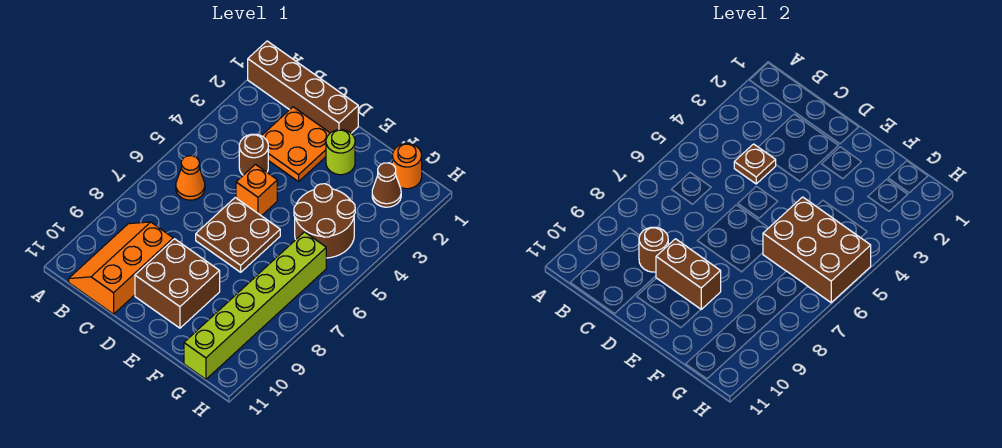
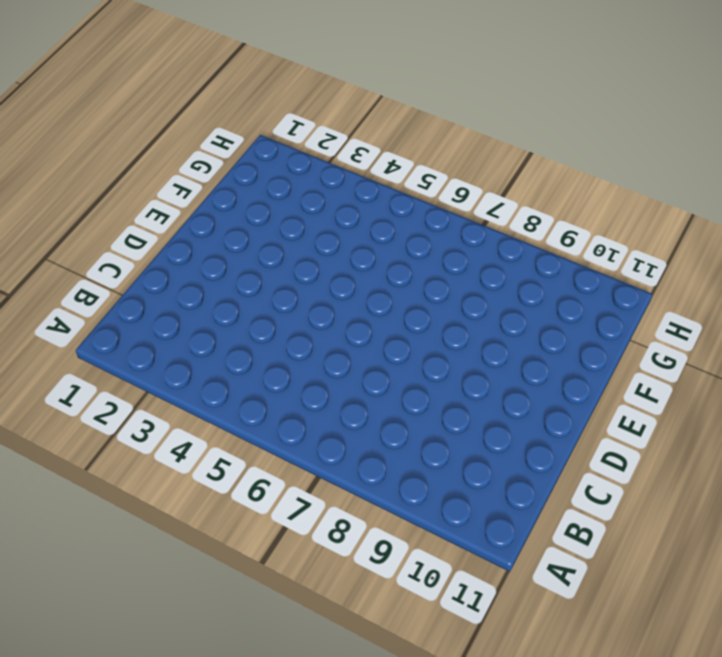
none -> brown 1x4 brick [248,41,358,133]
none -> orange 1x1 cone [176,156,205,200]
none -> orange 2x3 slope [69,222,173,314]

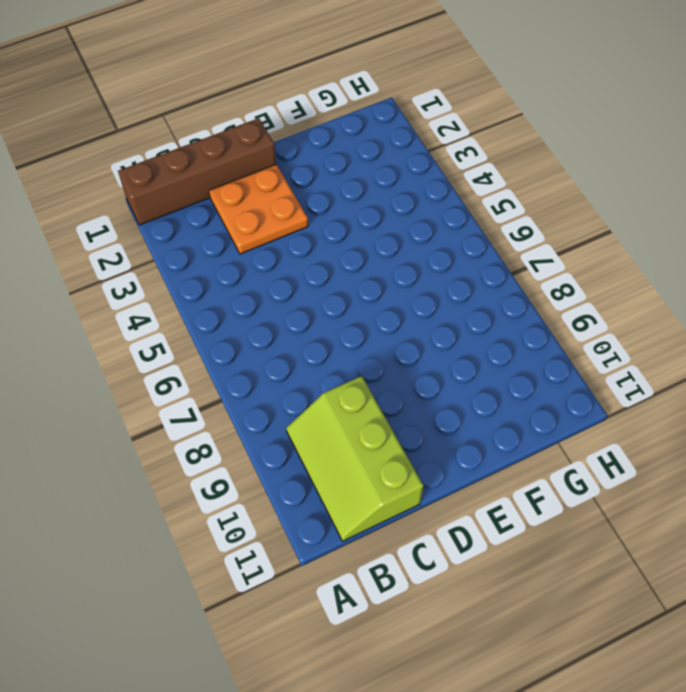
lime 2x3 slope [286,376,424,541] -> orange 2x3 slope [69,222,173,314]
none -> orange 1x1 cone [176,156,205,200]
none -> brown 1x1 round brick [239,134,268,175]
none -> orange 1x1 brick [236,164,277,216]

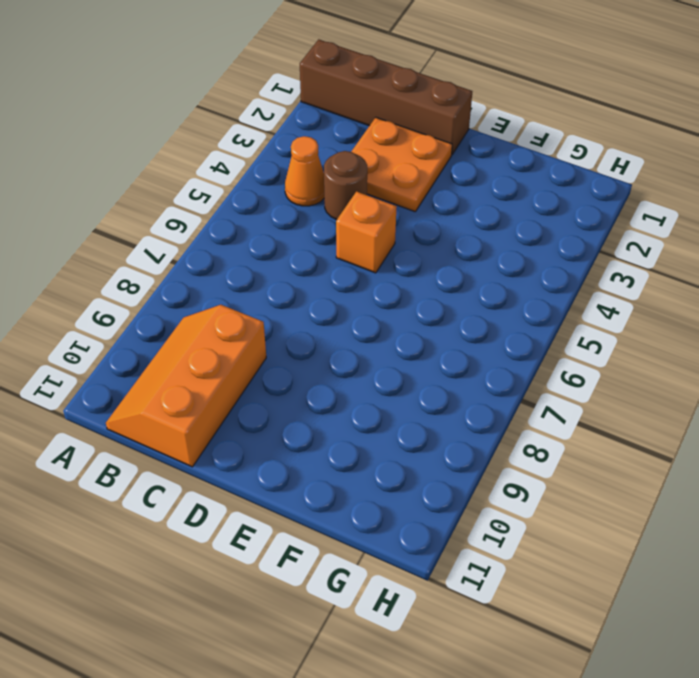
orange 1x1 cone [285,136,324,206] -> orange 1x1 cone moved to [176,156,205,200]
none -> brown 2x2 plate [196,198,280,272]
none -> brown 2x2 brick [135,239,220,328]
none -> lime 1x1 round brick [326,130,355,175]

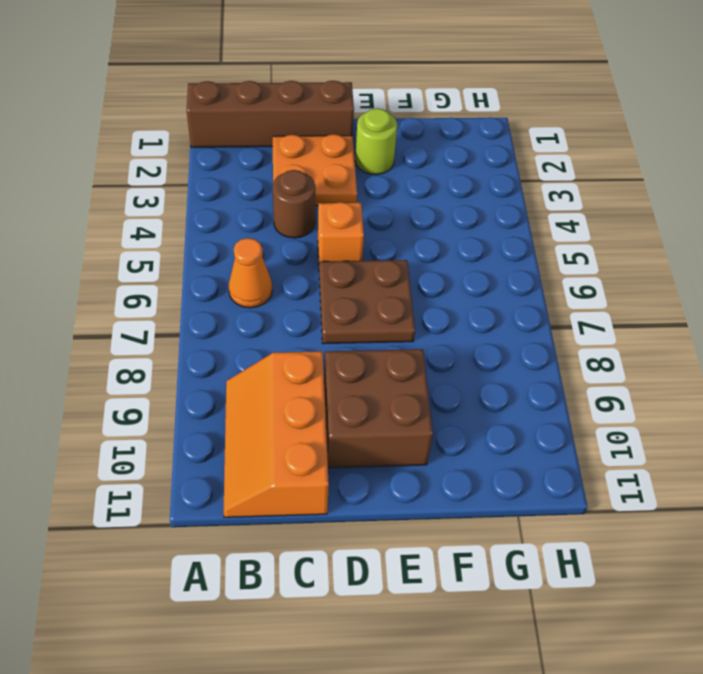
none -> brown 2x2 round brick [294,184,355,258]
none -> orange 1x1 round brick [392,144,422,189]
none -> brown 1x1 cone [372,163,401,207]

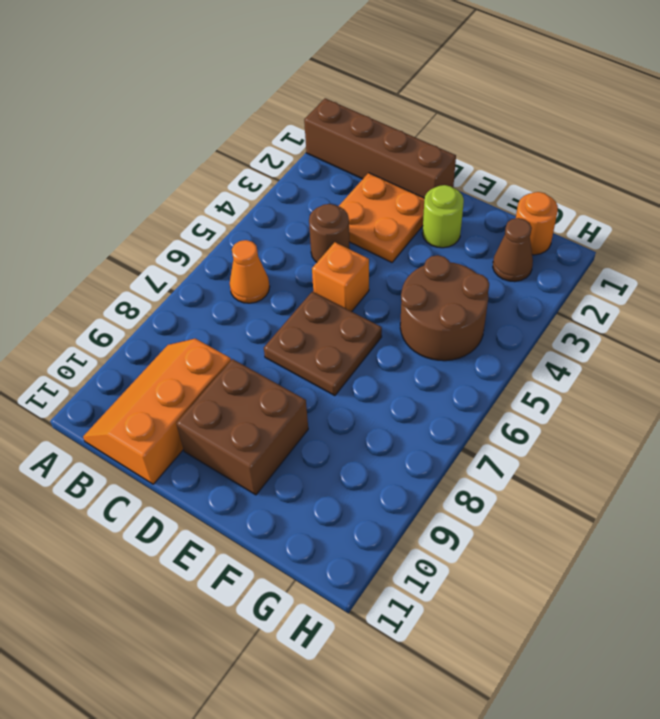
none -> lime 1x6 brick [184,232,326,379]
none -> brown 1x1 plate [734,144,776,184]
none -> brown 1x1 round brick [639,227,668,272]

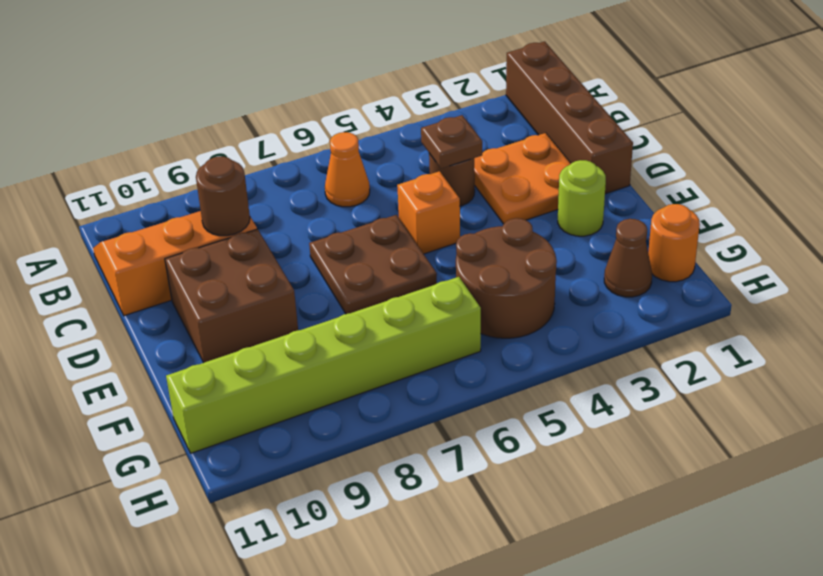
none -> brown 1x2 brick [656,239,721,309]
none -> brown 2x3 brick [763,197,871,303]

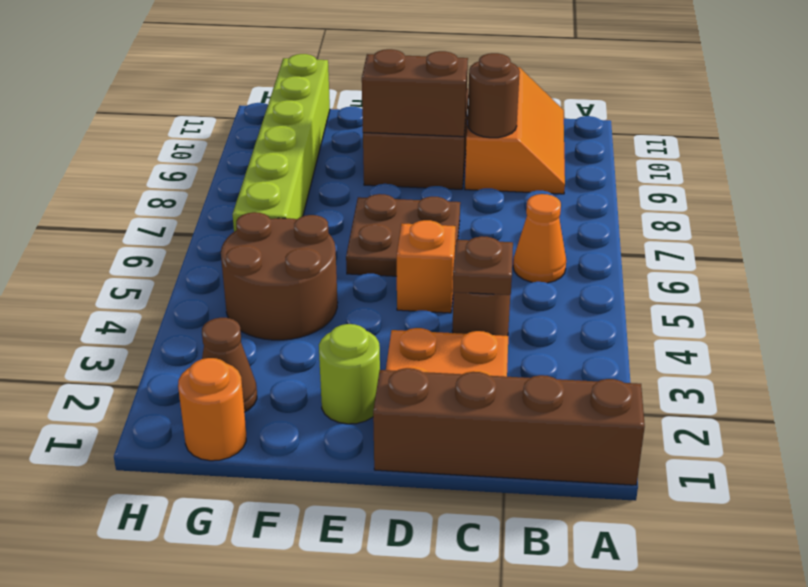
none -> brown 2x3 brick [763,197,871,303]

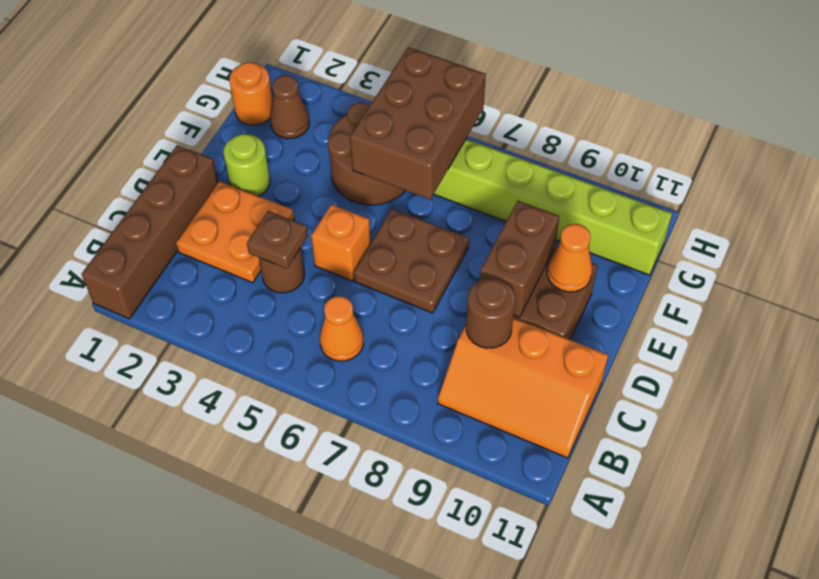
orange 1x1 cone [547,224,592,292] -> none

